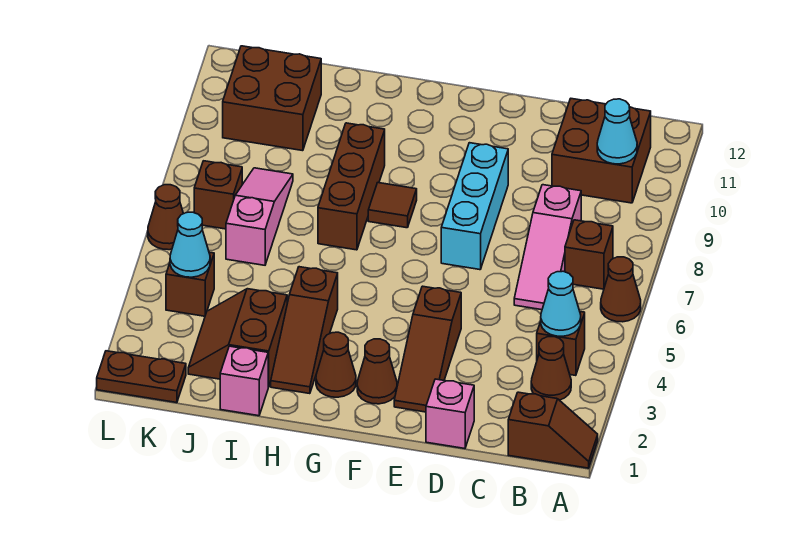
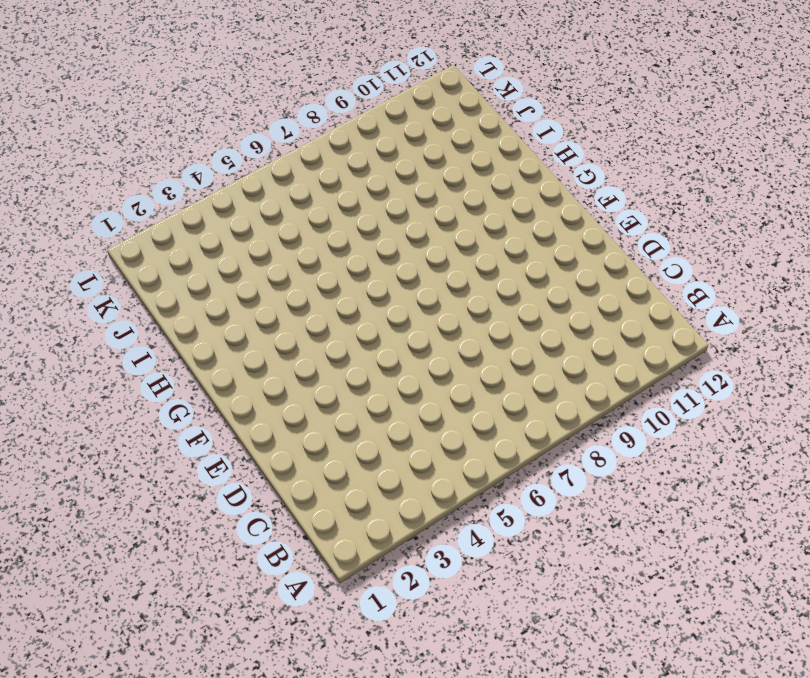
none -> brown 1x2 slope [508,392,598,468]
none -> brown 1x1 cone [601,257,641,322]
none -> brown 1x1 cone [531,337,571,400]

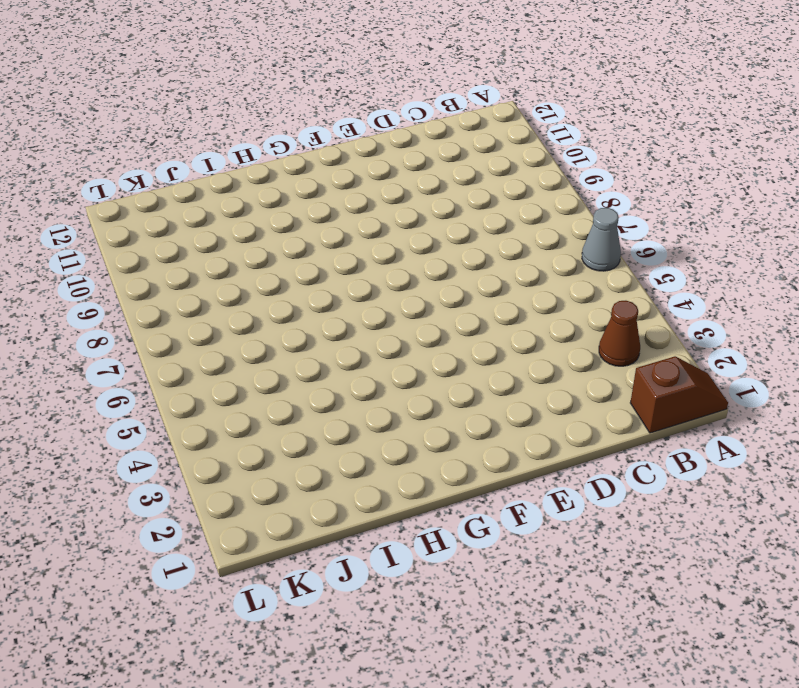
grey 1x1 cone [582,208,621,271] -> brown 1x1 cone [601,257,641,322]
none -> brown 1x1 brick [537,312,585,376]
none -> brown 1x1 brick [565,220,613,289]
none -> brown 2x2 brick [552,99,651,203]

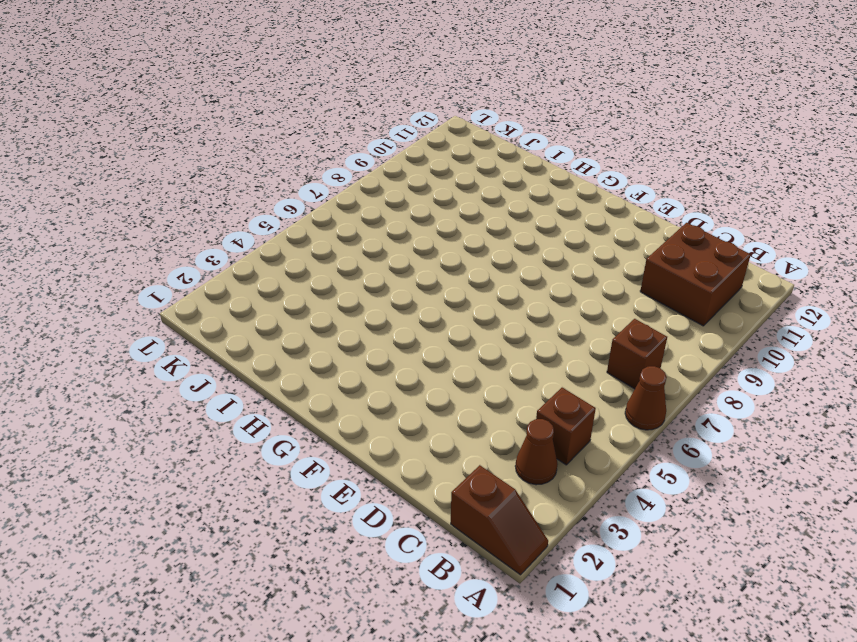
none -> pink 1x3 slope [514,185,581,310]
none -> pink 1x1 brick [426,379,474,448]
none -> brown 1x3 slope [394,286,461,412]

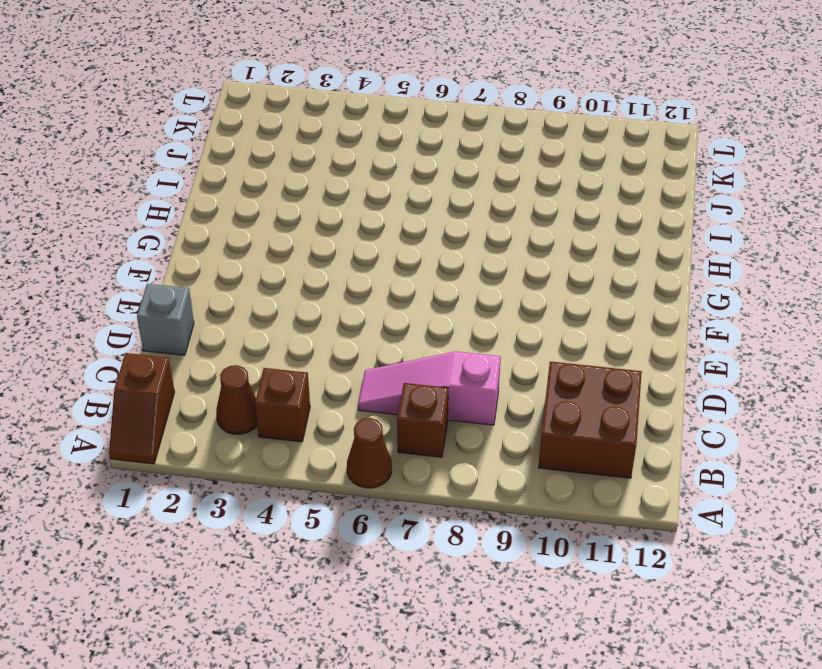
grey 1x1 brick [137,284,194,355] -> pink 1x1 brick [426,379,474,448]
none -> brown 1x3 slope [394,286,461,412]
none -> cyan 1x3 brick [441,143,508,270]
none -> brown 1x1 cone [357,339,397,404]

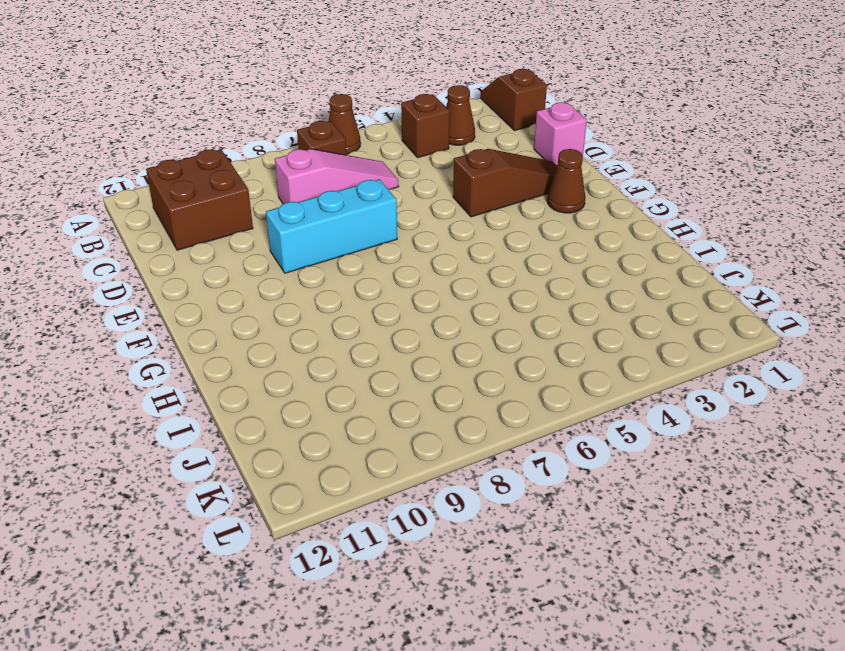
none -> brown 1x1 cone [316,332,356,397]
none -> brown 1x1 tile [368,183,417,228]
none -> brown 1x3 slope [271,267,338,394]

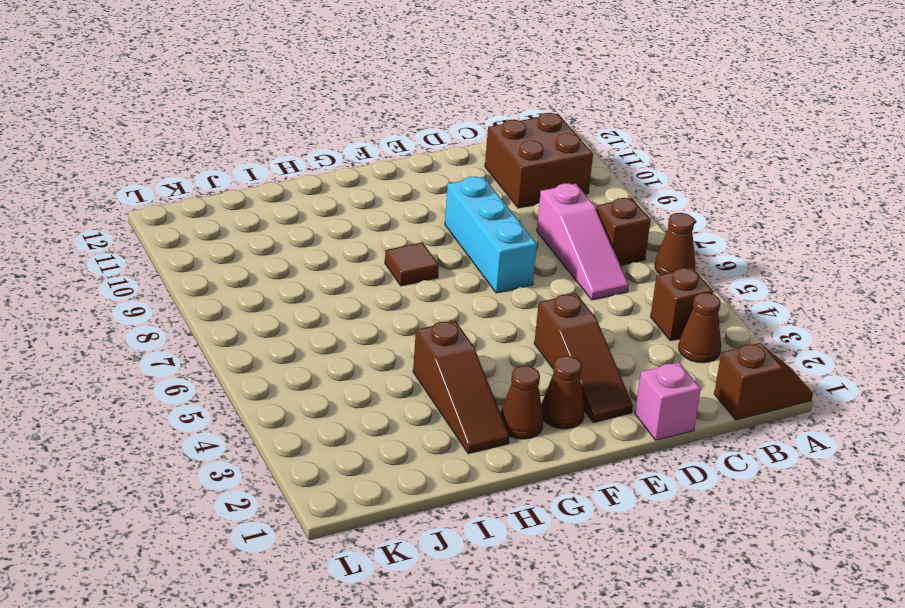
none -> brown 1x3 brick [318,123,385,250]
none -> pink 1x1 brick [220,346,268,416]
none -> brown 2x2 slope [188,289,287,387]

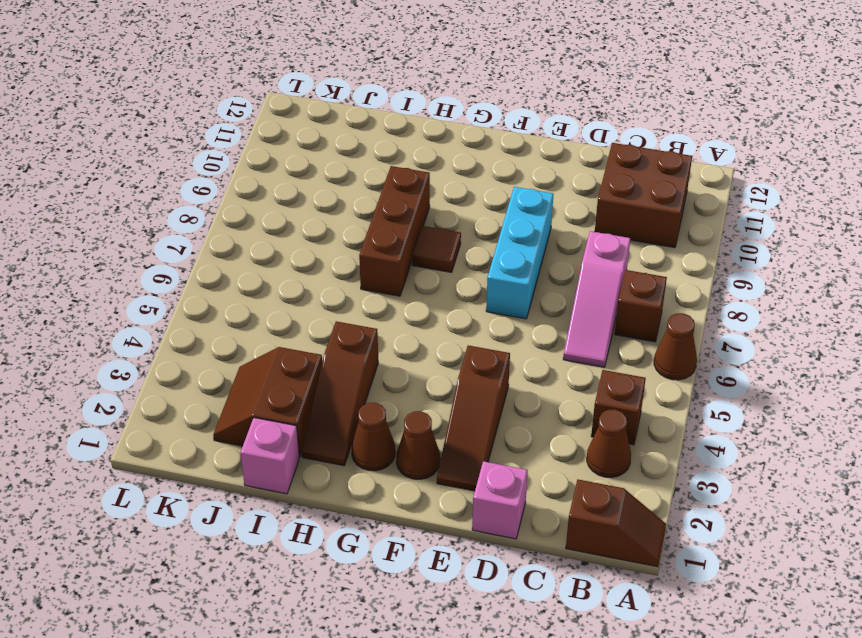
none -> pink 1x3 slope [226,168,293,265]
none -> brown 2x2 brick [223,46,321,151]
none -> brown 1x2 plate [97,351,186,403]

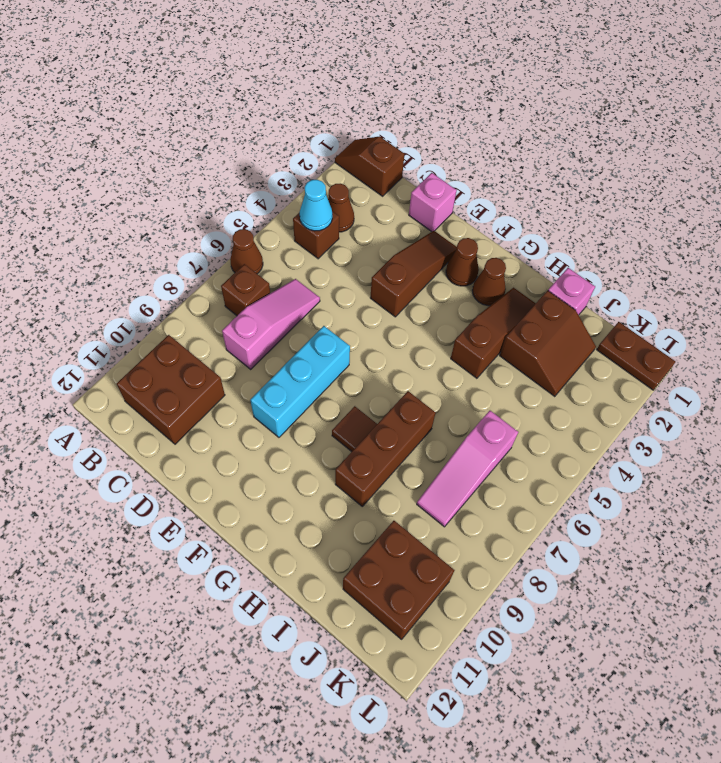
none -> brown 1x1 brick [166,252,214,316]
none -> brown 1x1 brick [194,161,242,229]
none -> brown 1x1 cone [148,185,183,250]

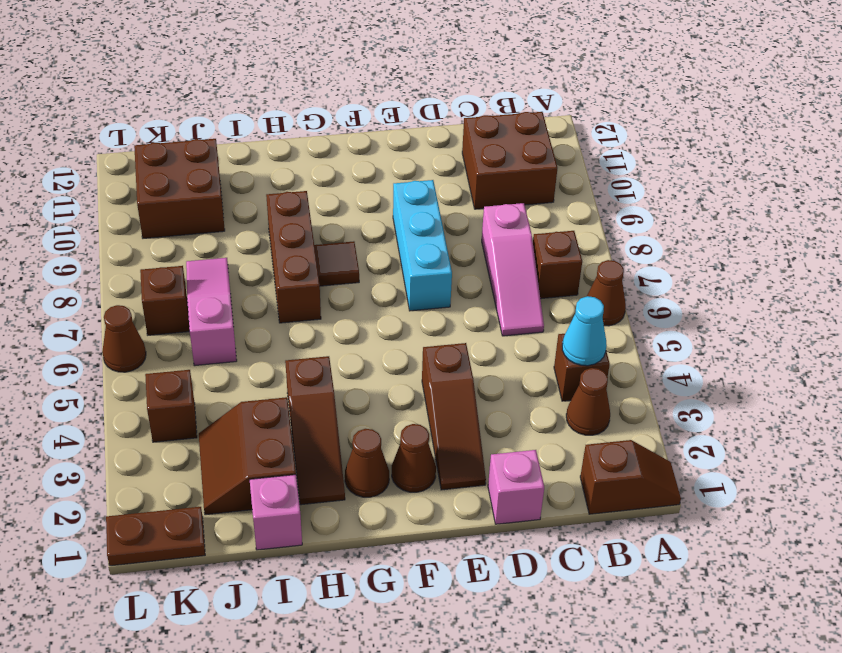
none -> cyan 1x1 cone [597,99,637,164]
none -> cyan 1x1 cone [170,212,210,277]

